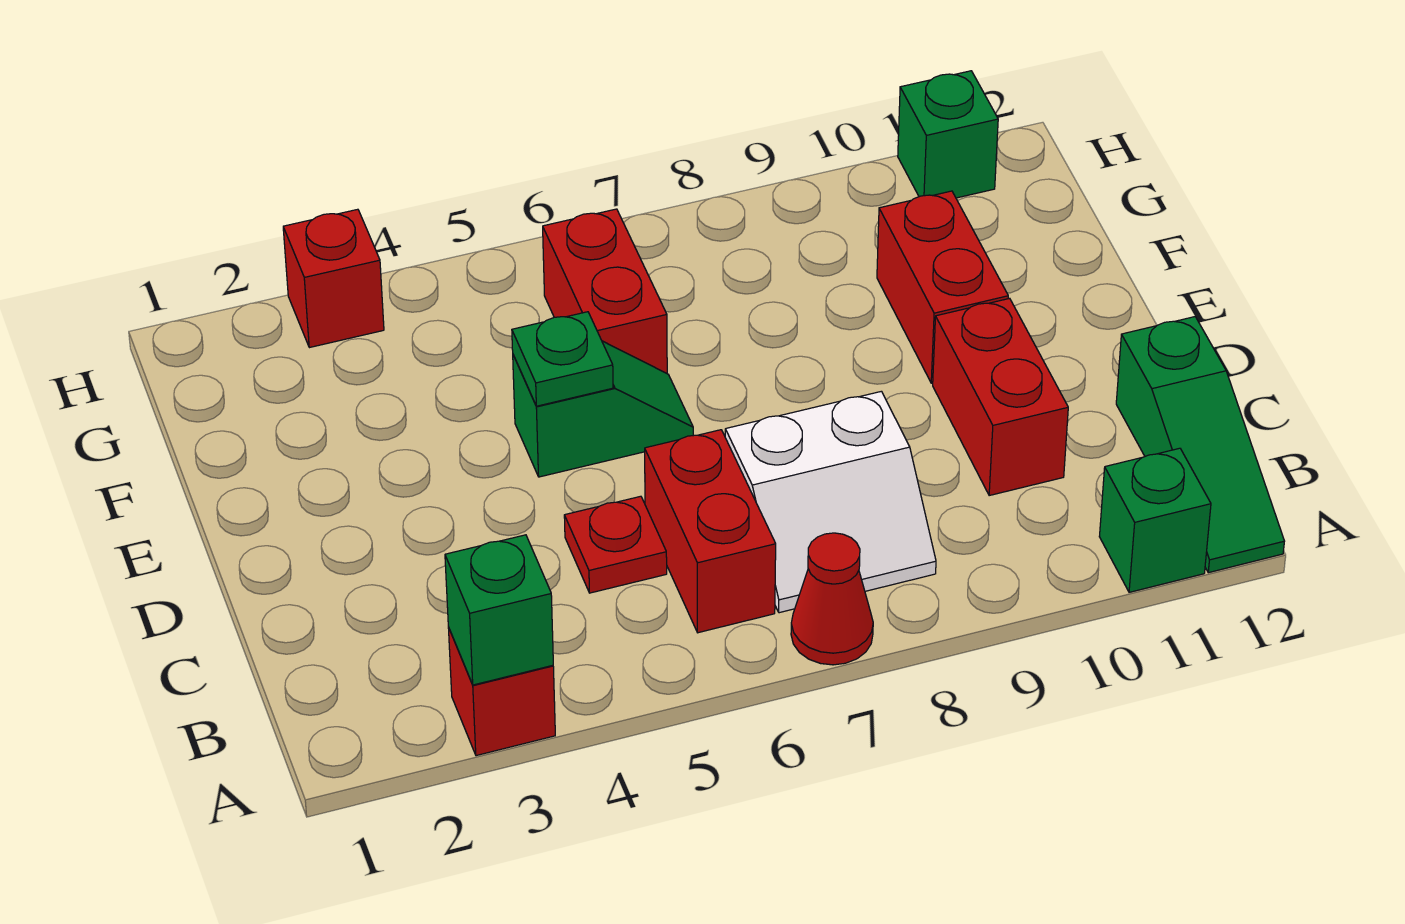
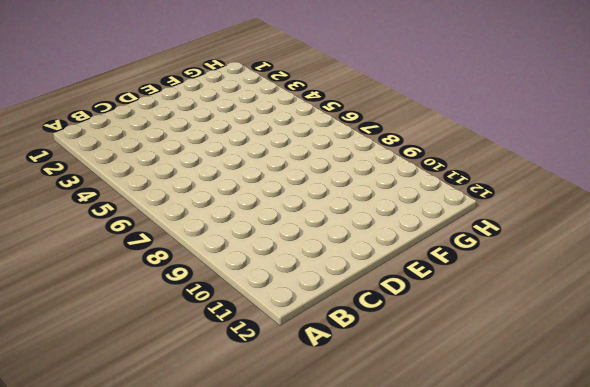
none -> red 1x1 brick [448,627,555,756]
none -> red 1x1 cone [791,533,873,665]
none -> green 1x1 brick [1099,448,1211,592]

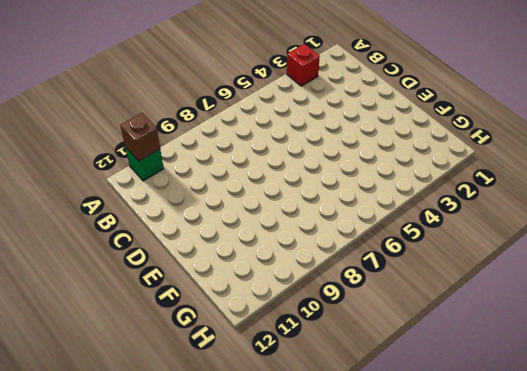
brown 1x1 brick [120,113,160,161] -> none
none -> red 1x1 cone [791,533,873,665]
none -> green 1x3 slope [1116,317,1284,573]
none -> red 1x2 brick [645,430,776,633]

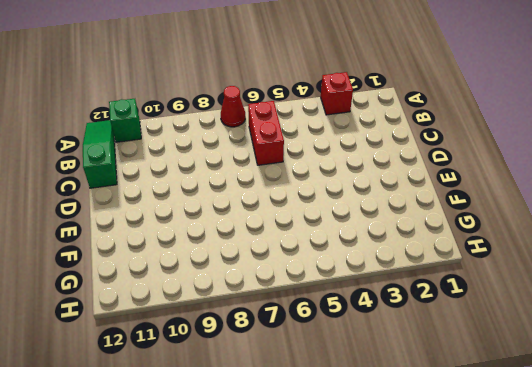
none -> white 2x2 slope [725,391,936,613]
none -> red 1x1 plate [564,496,667,593]
none -> red 1x2 brick [933,298,1068,496]

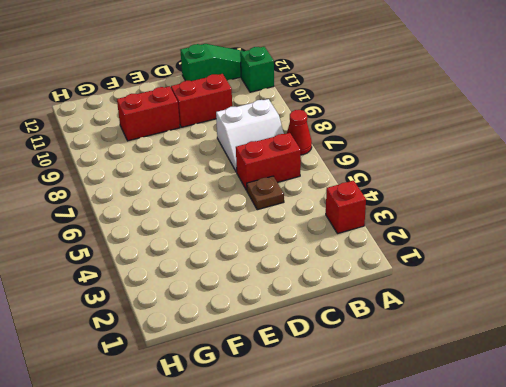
white 2x2 slope [216,99,284,172] -> white 2x2 slope turned to [725,391,936,613]
brown 1x1 plate [247,176,284,210] -> red 1x1 plate [564,496,667,593]
none -> green 1x2 slope [513,341,693,477]
none -> red 1x2 brick [543,209,667,373]
none -> red 1x1 brick [283,209,384,348]

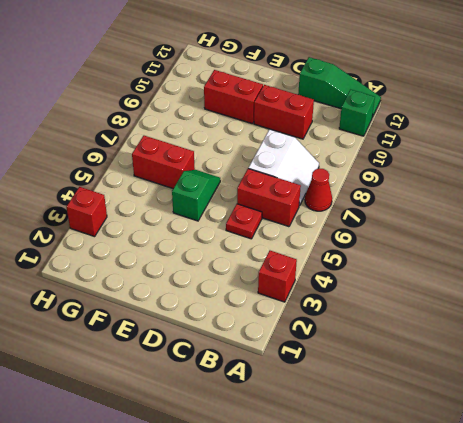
none -> green 1x1 brick [898,71,998,198]
none -> green 1x1 brick [445,535,553,685]
none -> green 1x1 plate [512,312,613,406]

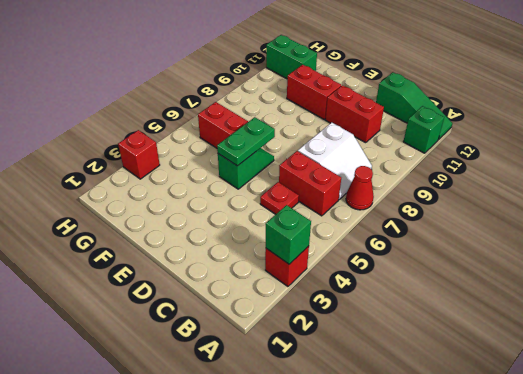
green 1x2 plate [217,117,275,166] -> green 1x1 plate [512,312,613,406]
green 1x2 brick [266,35,317,79] -> green 1x1 brick [898,71,998,198]

